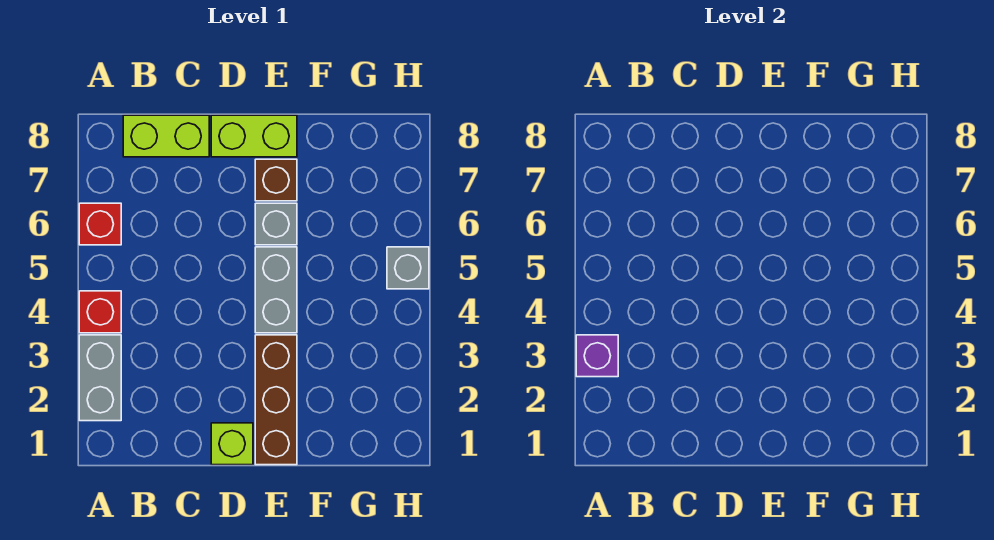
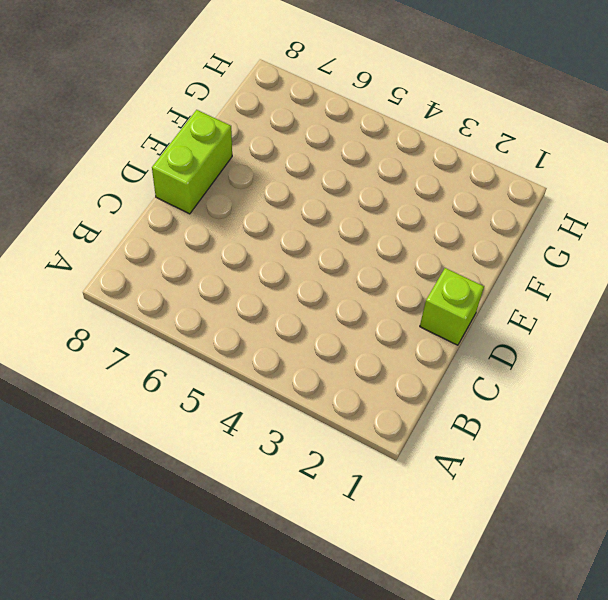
none -> grey 1x2 brick [79,335,121,421]
none -> red 1x1 brick [79,291,121,333]
none -> red 1x1 brick [79,203,121,245]

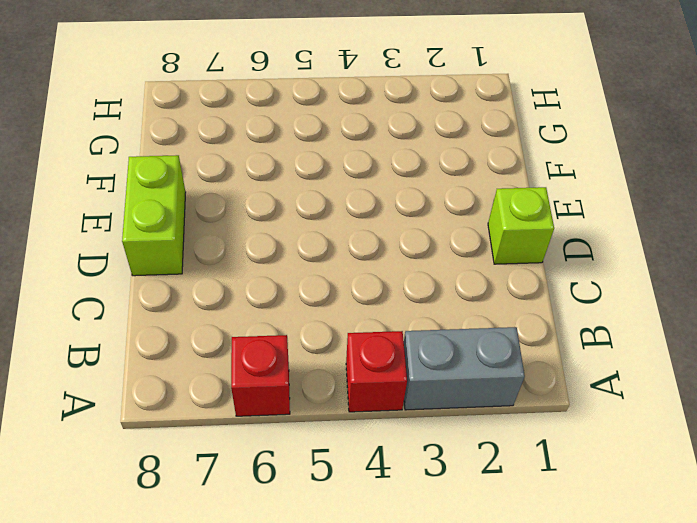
none -> lime 1x2 brick [123,115,209,157]
none -> brown 1x3 brick [255,335,297,465]
none -> grey 1x2 brick [255,247,297,333]

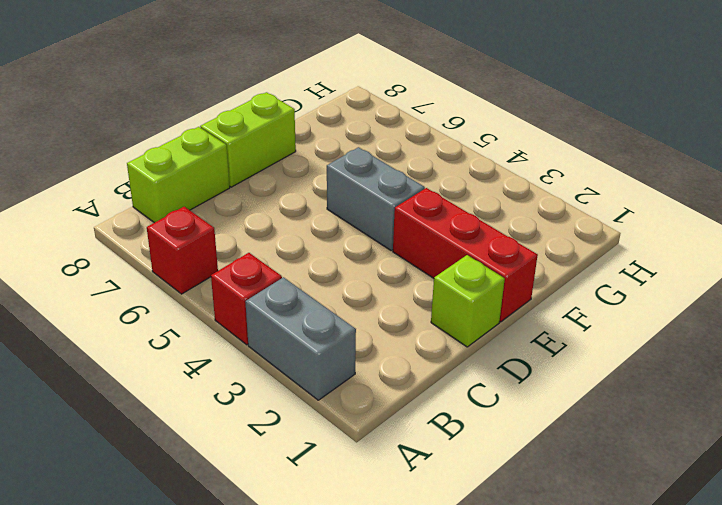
red 1x3 brick [393,188,538,322] -> brown 1x3 brick [255,335,297,465]
none -> grey 1x1 brick [255,203,297,245]
none -> brown 1x1 brick [255,159,297,201]
none -> grey 1x1 brick [387,247,429,289]

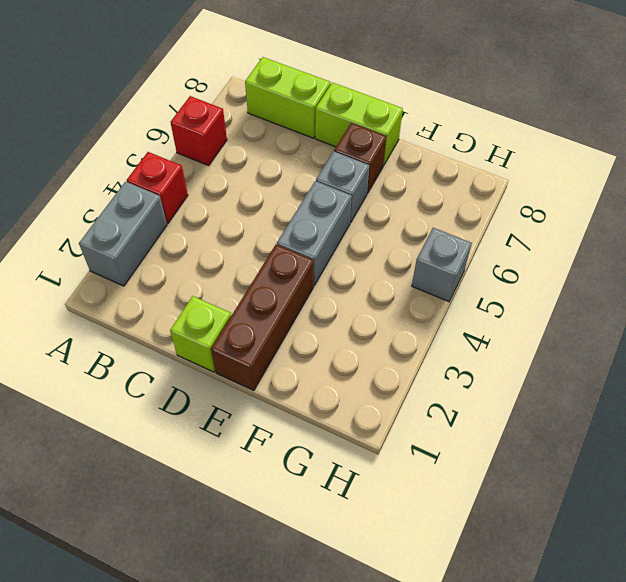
none -> purple 1x1 brick [576,335,618,377]

